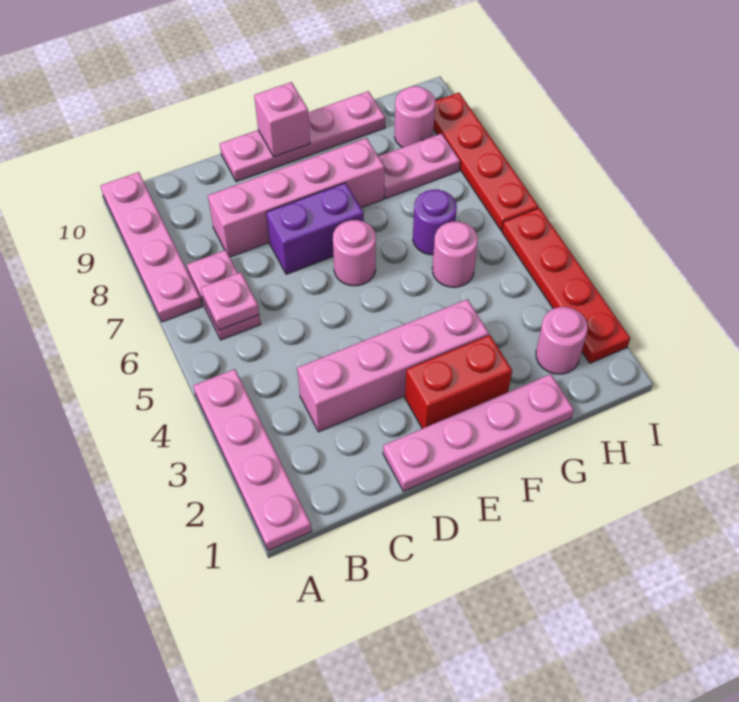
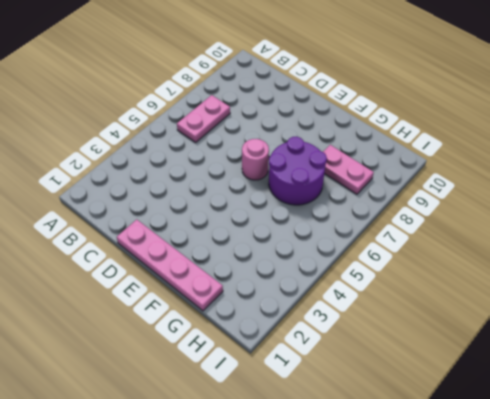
purple 2x2 round brick [269,137,327,205] -> purple 1x1 round brick [413,190,457,255]
none -> pink 1x4 plate [193,369,312,551]
none -> pink 1x4 plate [101,172,202,322]
none -> pink 1x4 brick [297,299,489,432]

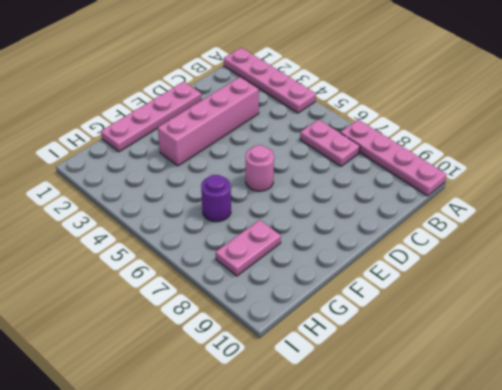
none -> pink 1x4 brick [208,138,385,257]
none -> purple 1x2 brick [266,183,364,274]
none -> pink 1x4 plate [220,91,385,182]

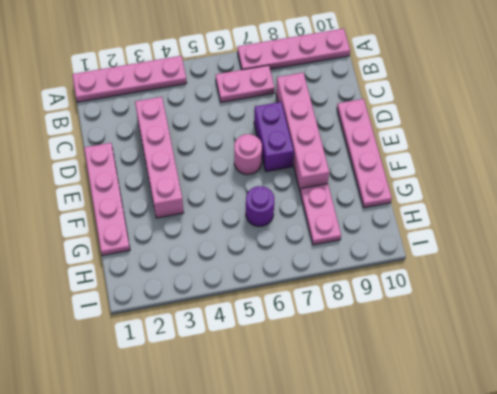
none -> red 1x2 brick [405,335,512,429]
none -> pink 1x1 round brick [432,222,478,287]
none -> pink 1x1 round brick [536,307,588,374]

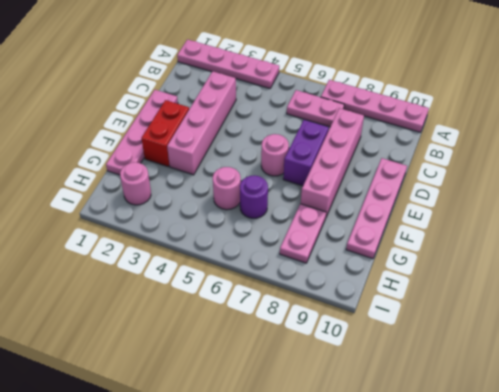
none -> pink 1x1 round brick [395,86,435,147]
none -> red 1x4 plate [502,208,630,363]
none -> red 1x4 plate [434,93,539,230]

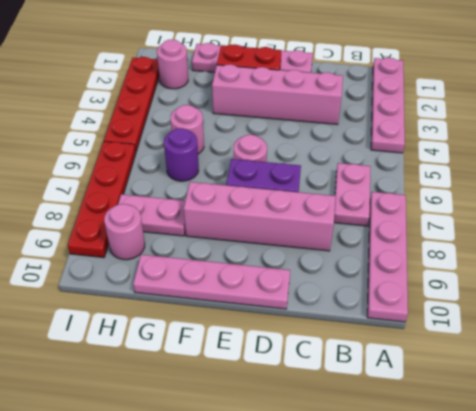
none -> pink 1x1 plate [201,272,259,330]
none -> pink 1x1 brick [254,82,310,157]

